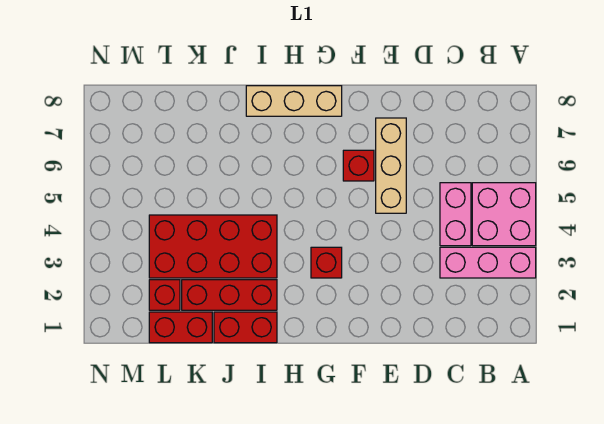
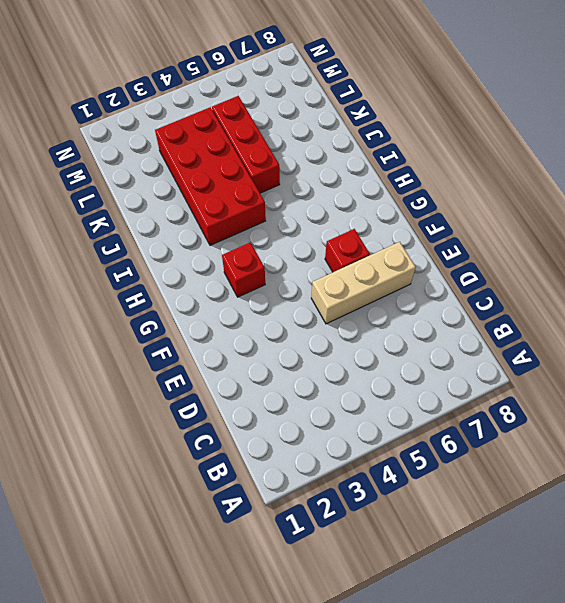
red 1x3 brick [212,96,280,193] -> red 1x3 brick moved to [182,280,277,310]
none -> pink 1x3 brick [440,247,536,278]
none -> pink 2x2 brick [472,183,536,246]
none -> pink 1x2 brick [440,183,471,246]

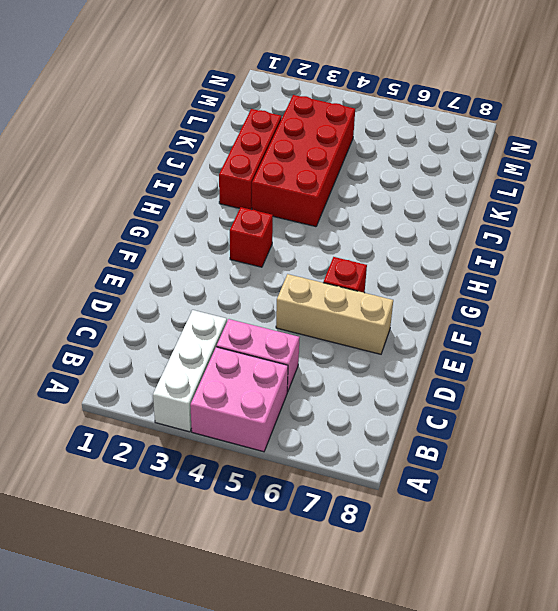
white 1x3 brick [153,310,227,432] -> pink 1x3 brick [440,247,536,278]
none -> tan 1x3 brick [246,86,342,116]
none -> red 1x2 brick [214,312,277,343]
none -> red 1x2 brick [149,312,212,343]

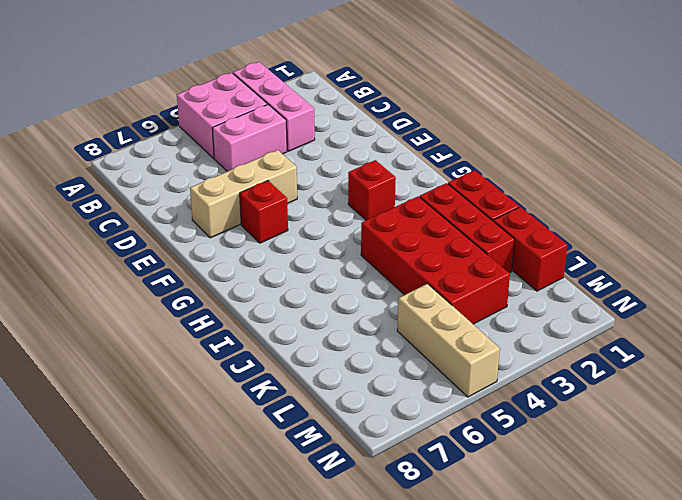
tan 1x3 brick [397,284,500,397] -> tan 1x3 brick moved to [246,86,342,116]
none -> red 1x1 brick [149,280,180,310]

